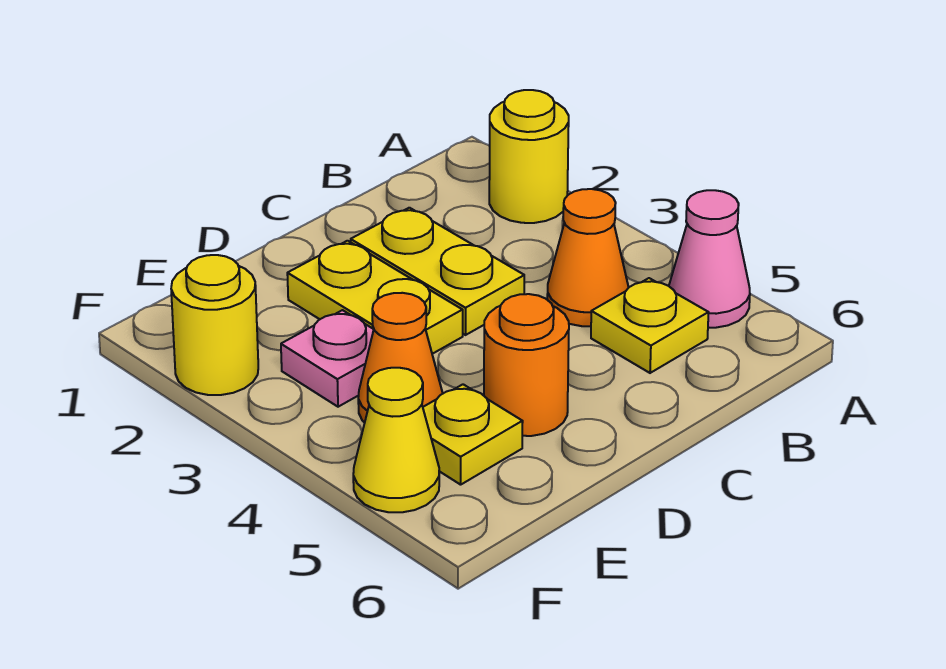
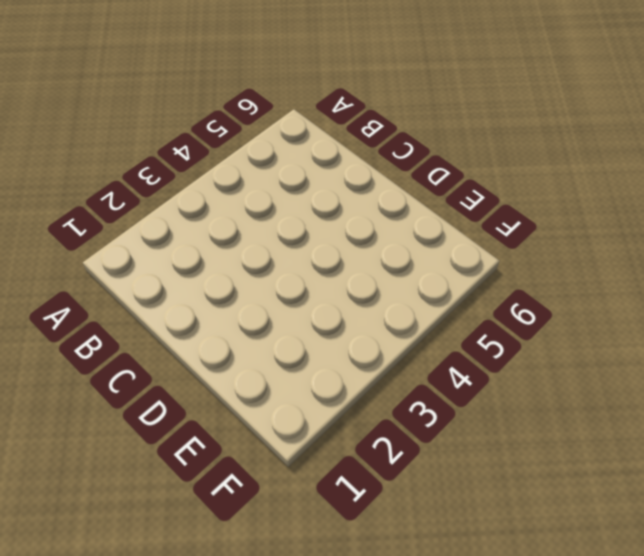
none -> yellow 1x1 round brick [489,90,569,223]
none -> pink 1x1 cone [669,190,750,328]
none -> orange 1x1 cone [547,189,628,326]

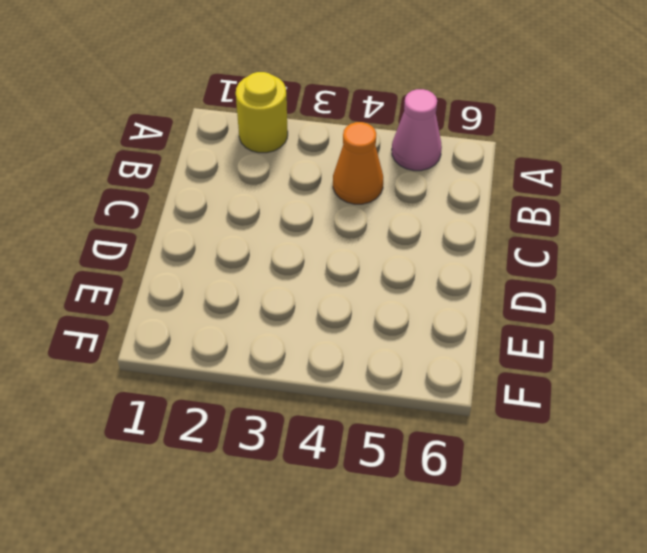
none -> yellow 1x1 plate [591,278,709,373]
none -> yellow 1x2 plate [351,208,524,335]
none -> yellow 1x2 plate [287,241,463,354]

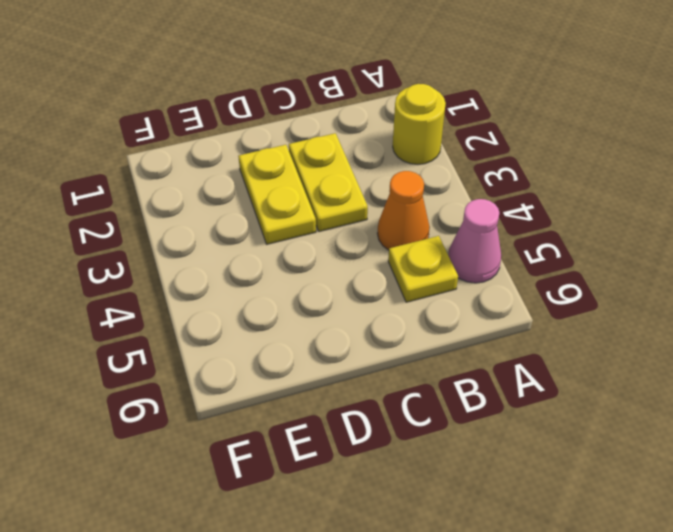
none -> orange 1x1 round brick [484,294,569,436]
none -> pink 1x1 plate [281,310,374,407]
none -> orange 1x1 cone [358,293,442,422]

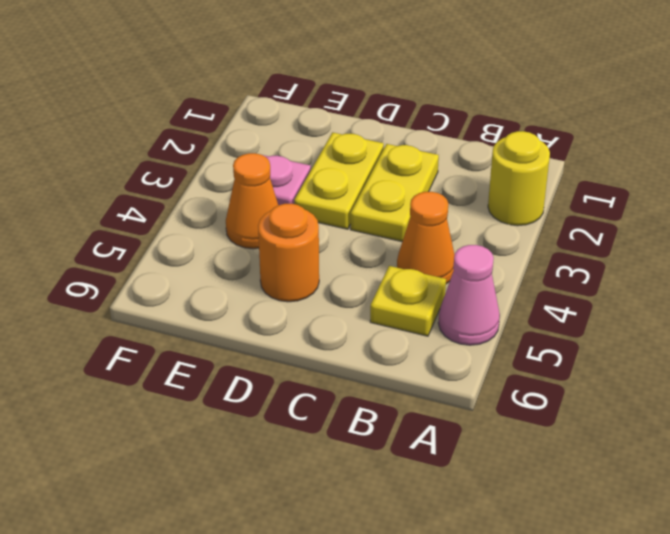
none -> yellow 1x1 plate [423,384,523,485]
none -> yellow 1x1 round brick [171,255,258,395]
none -> yellow 1x1 cone [353,368,439,512]

